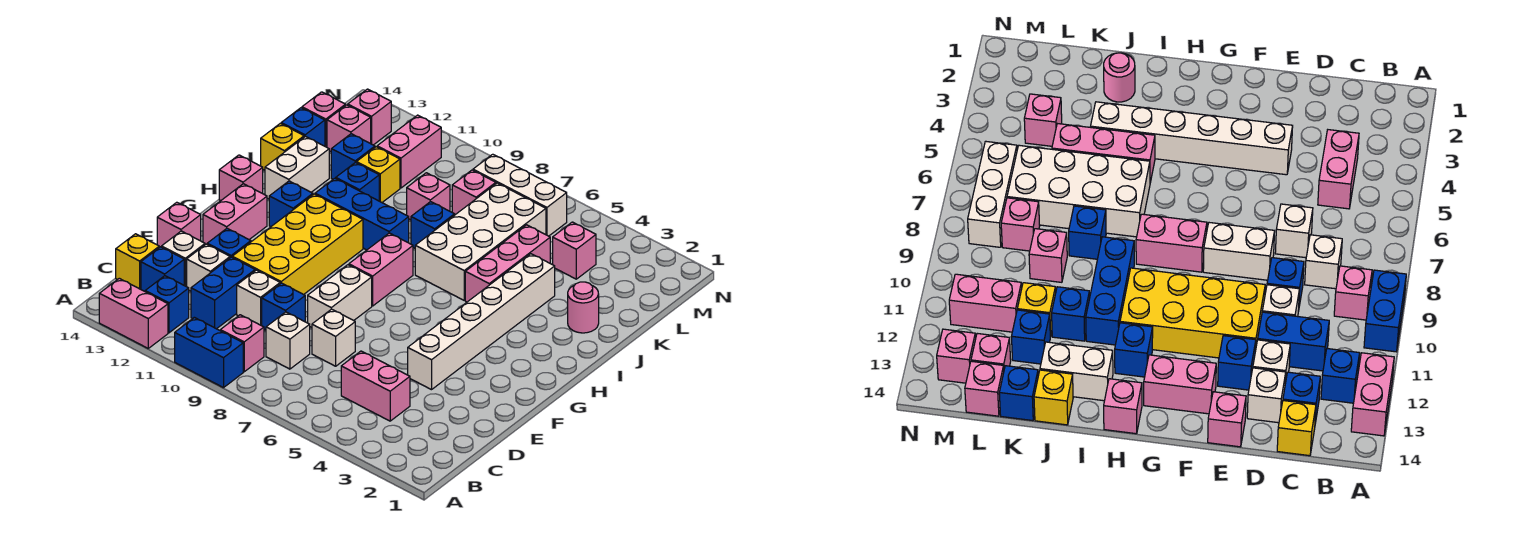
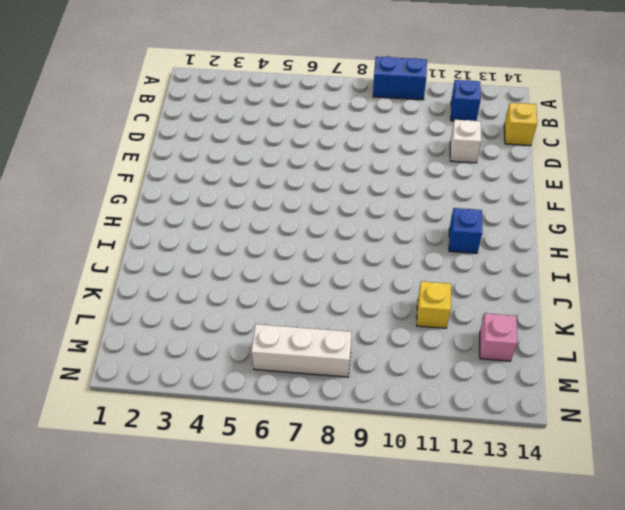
none -> pink 1x2 brick [99,278,168,348]
none -> pink 1x1 brick [220,315,264,372]
none -> pink 1x2 brick [341,351,410,421]
none -> white 1x1 brick [266,312,310,369]

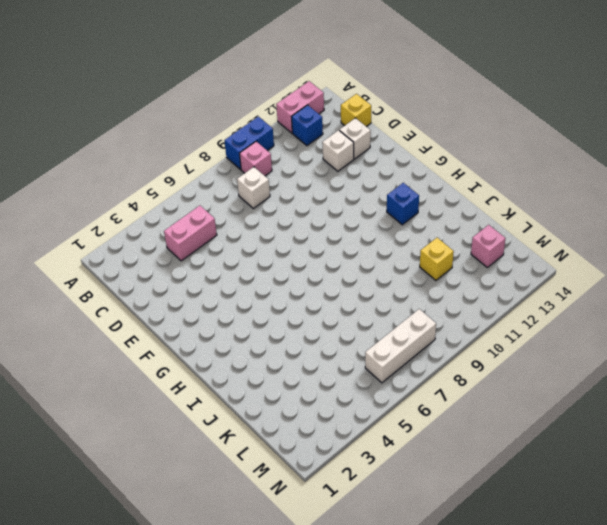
none -> blue 1x2 brick [191,257,255,329]
none -> blue 1x1 brick [141,247,184,291]
none -> white 1x1 brick [312,309,355,366]
none -> blue 1x1 brick [262,283,305,330]

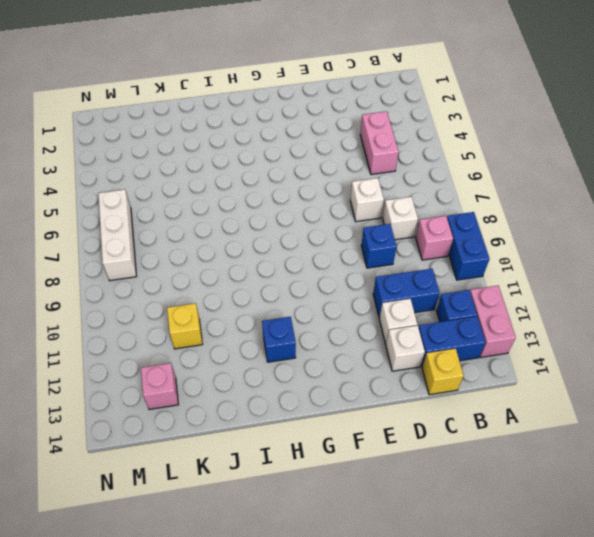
blue 1x2 brick [419,316,486,367] -> blue 1x1 brick [141,247,184,291]
none -> white 1x1 brick [237,270,280,326]
none -> white 1x6 brick [408,254,555,390]
none -> white 1x2 brick [308,265,372,327]
none -> yellow 2x4 brick [232,194,363,295]

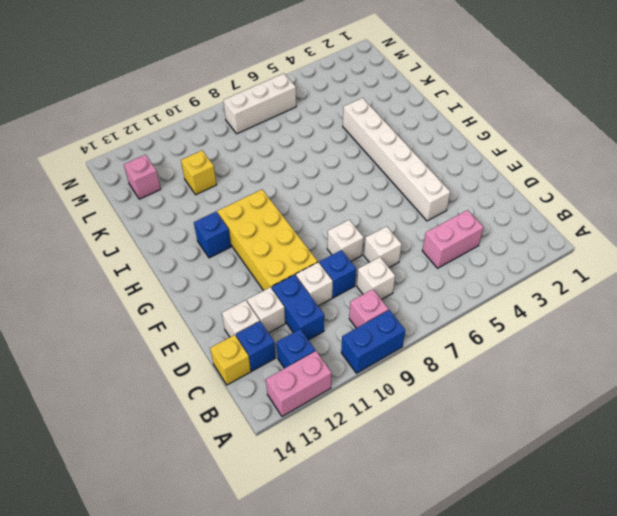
white 1x1 brick [327,220,364,261] -> white 1x2 brick [308,265,372,327]
none -> blue 1x1 brick [207,228,251,258]
none -> pink 1x1 brick [157,202,201,247]
none -> pink 1x2 brick [203,184,267,245]
none -> pink 1x2 brick [349,233,413,306]

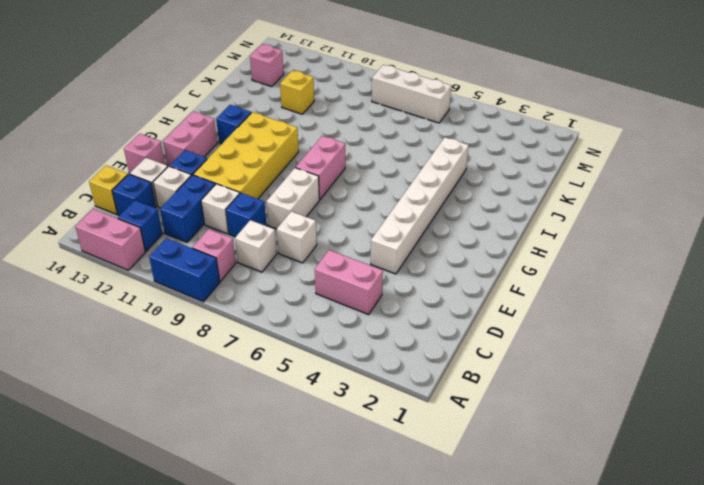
none -> pink 1x1 brick [219,155,263,201]
none -> pink 1x3 brick [465,225,550,302]
none -> white 2x4 brick [415,183,546,300]
none -> blue 1x3 brick [315,178,409,250]

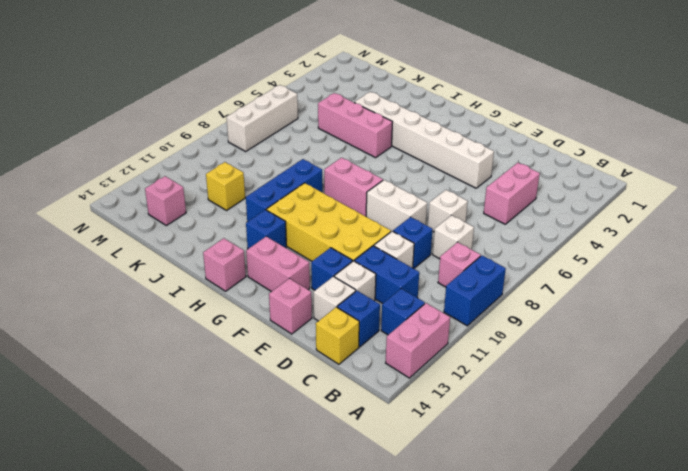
none -> white 2x4 brick [415,183,546,300]
none -> white 1x2 brick [265,136,329,199]
none -> pink 1x1 round brick [568,282,599,333]
none -> blue 1x1 brick [411,202,455,248]

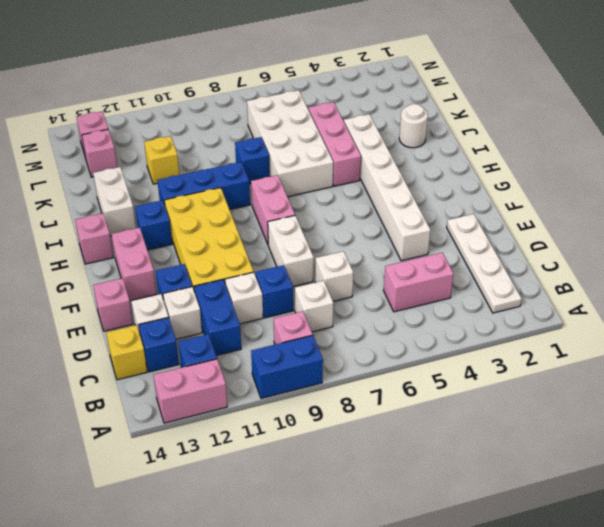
white 1x4 plate [447,214,522,313] -> none
white 1x1 round brick [399,104,428,148] -> pink 1x1 round brick [568,282,599,333]
none -> blue 1x1 brick [336,162,379,201]
none -> yellow 1x1 brick [261,123,304,170]
none -> pink 1x1 brick [407,173,450,220]
none -> blue 1x1 brick [331,134,375,179]

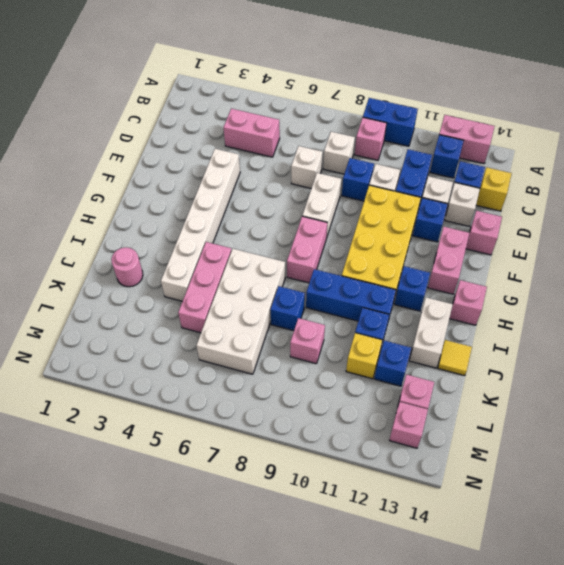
yellow 1x1 tile [438,340,472,376] -> yellow 1x1 brick [261,123,304,170]
none -> blue 1x1 brick [281,108,325,146]
none -> pink 1x1 brick [553,222,596,279]
none -> pink 1x1 brick [452,170,496,215]
none -> pink 1x2 brick [377,115,441,188]

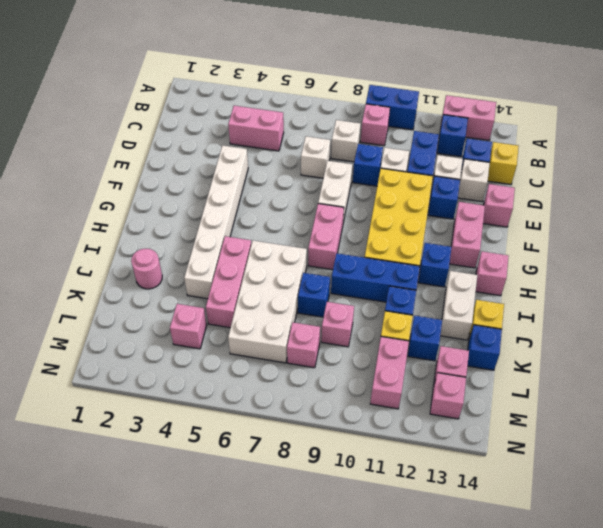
none -> pink 1x1 brick [302,92,346,147]
none -> white 1x3 brick [473,154,567,236]

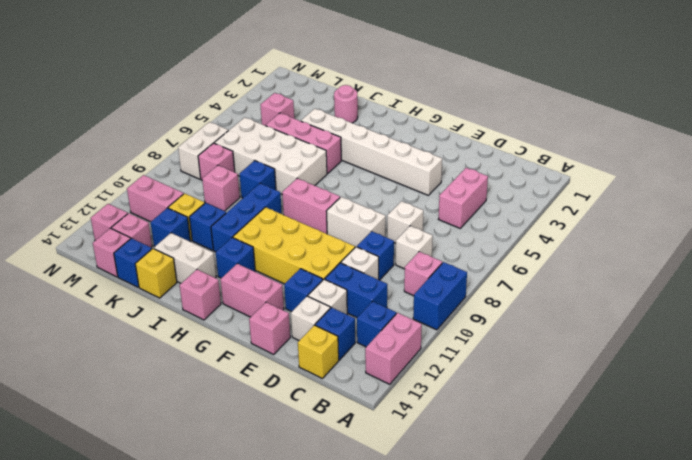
white 1x2 brick [178,122,228,179] -> white 1x3 brick [473,154,567,236]

